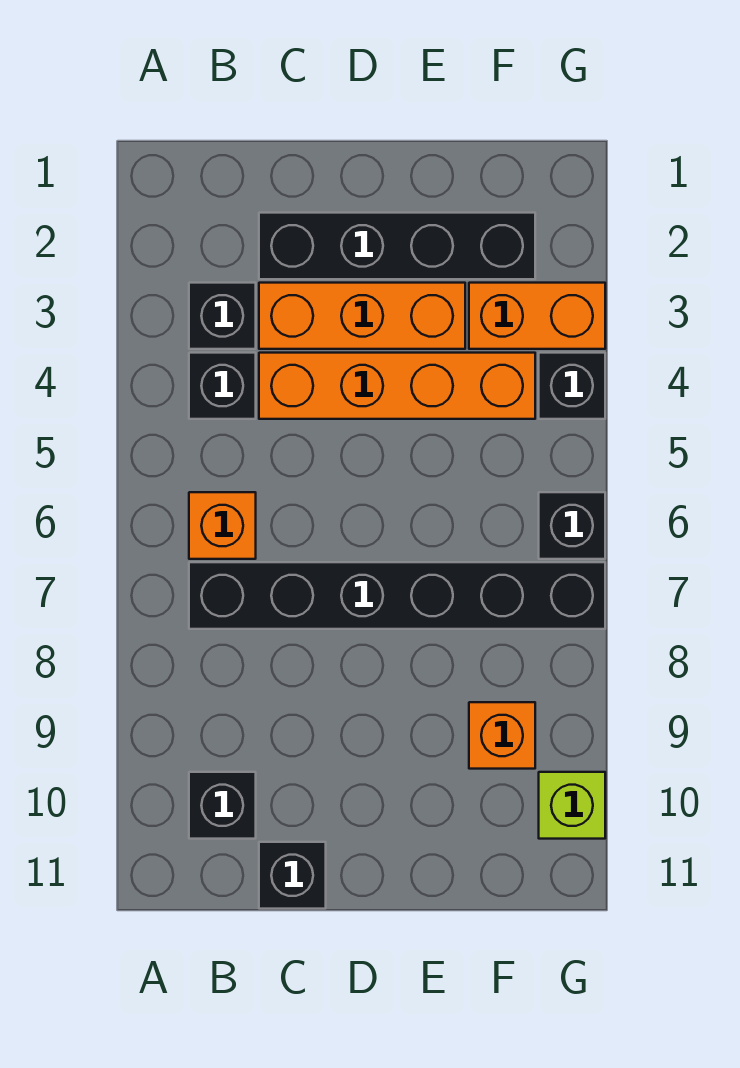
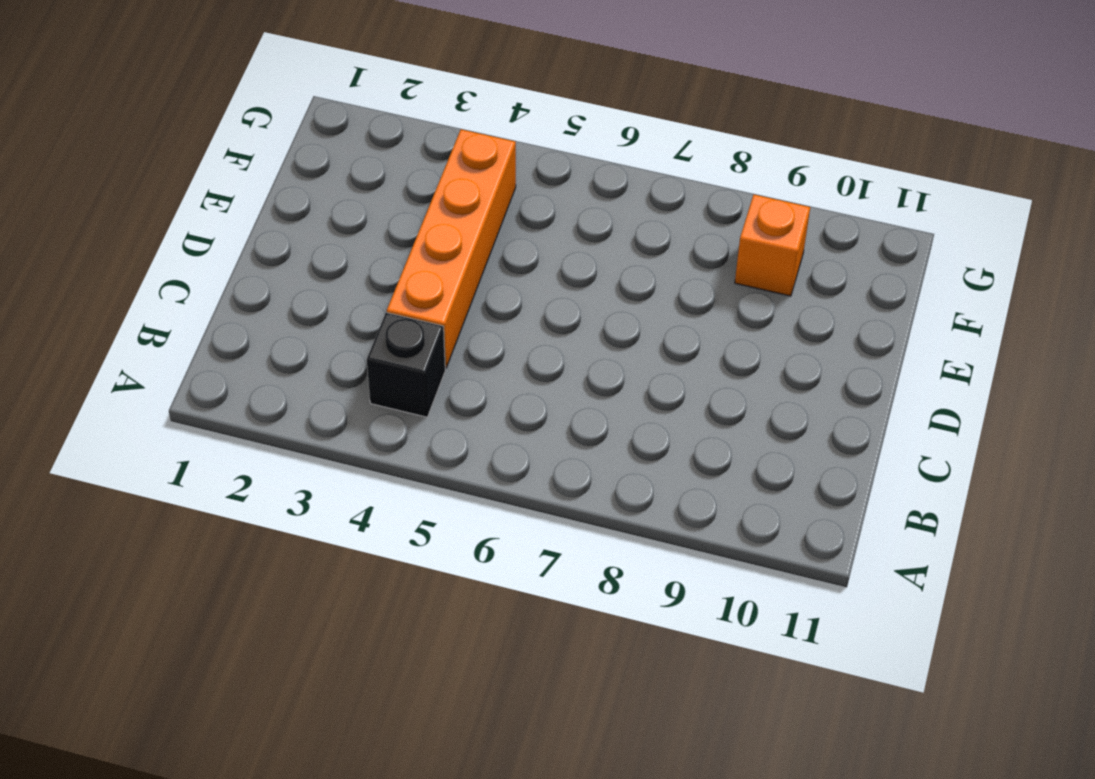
none -> black 1x1 brick [189,283,256,349]
none -> orange 1x1 brick [189,492,256,559]
none -> black 1x6 brick [189,562,605,629]

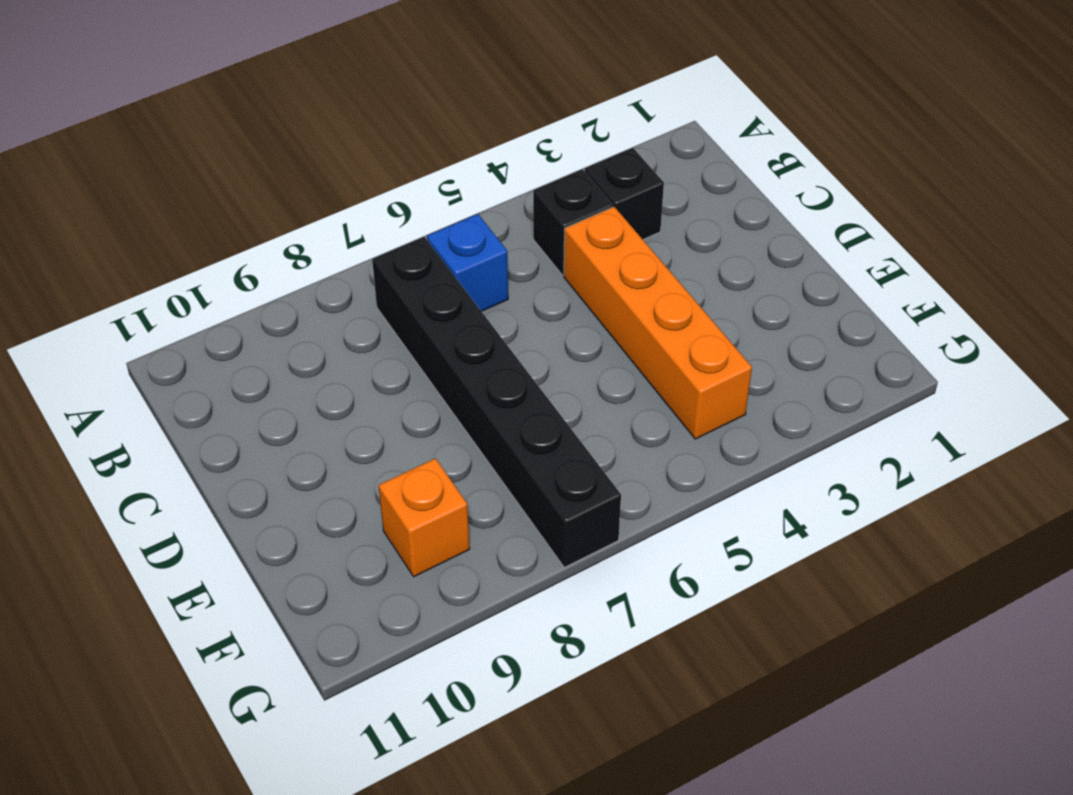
blue 1x1 brick [427,214,508,311] -> orange 1x1 brick [189,492,256,559]
none -> black 1x1 brick [189,772,256,839]
none -> black 1x4 brick [259,213,535,279]
none -> orange 1x3 brick [259,283,465,349]

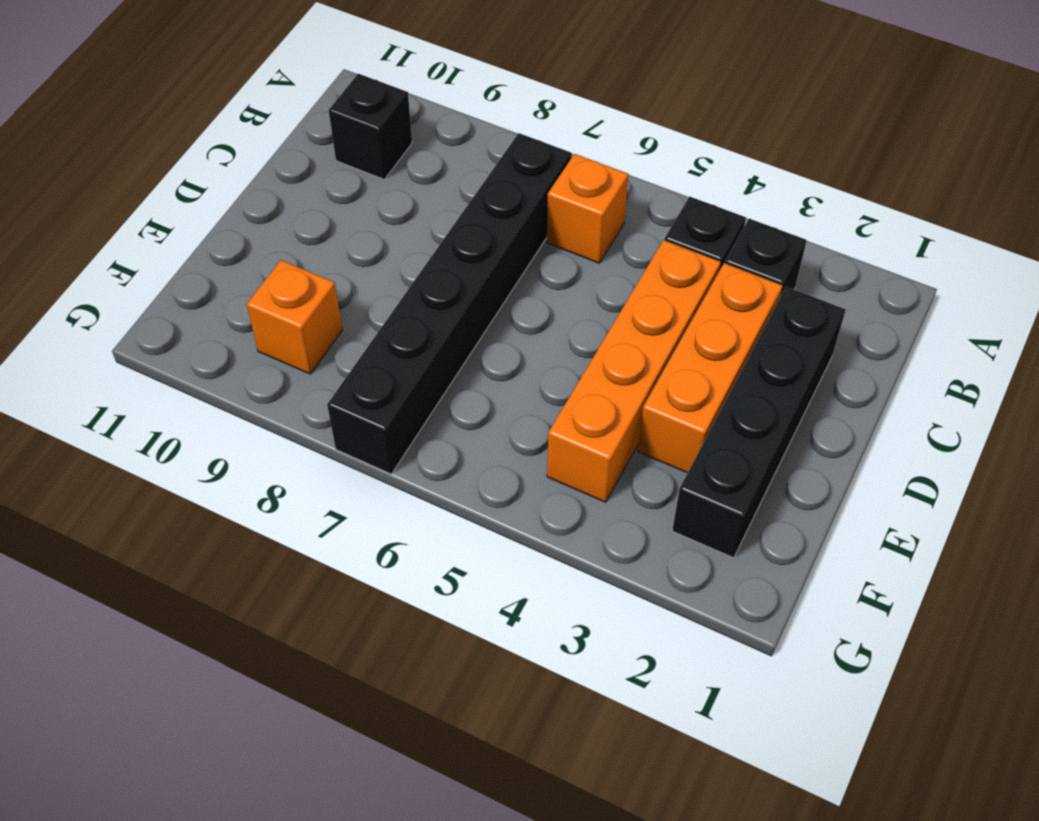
none -> black 1x1 brick [259,842,326,909]
none -> orange 1x2 brick [469,283,605,349]
none -> black 1x1 brick [539,353,605,419]

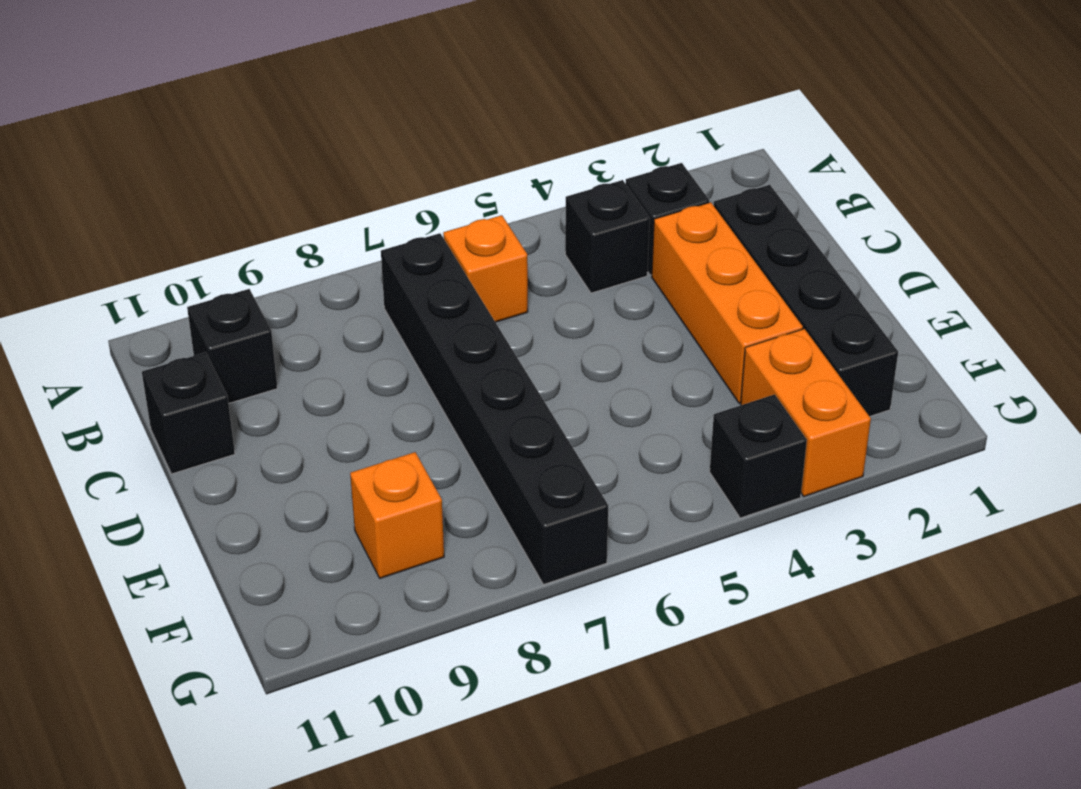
none -> orange 1x4 brick [259,353,535,419]
none -> black 1x1 brick [539,492,605,559]
none -> lime 1x1 brick [539,772,605,839]

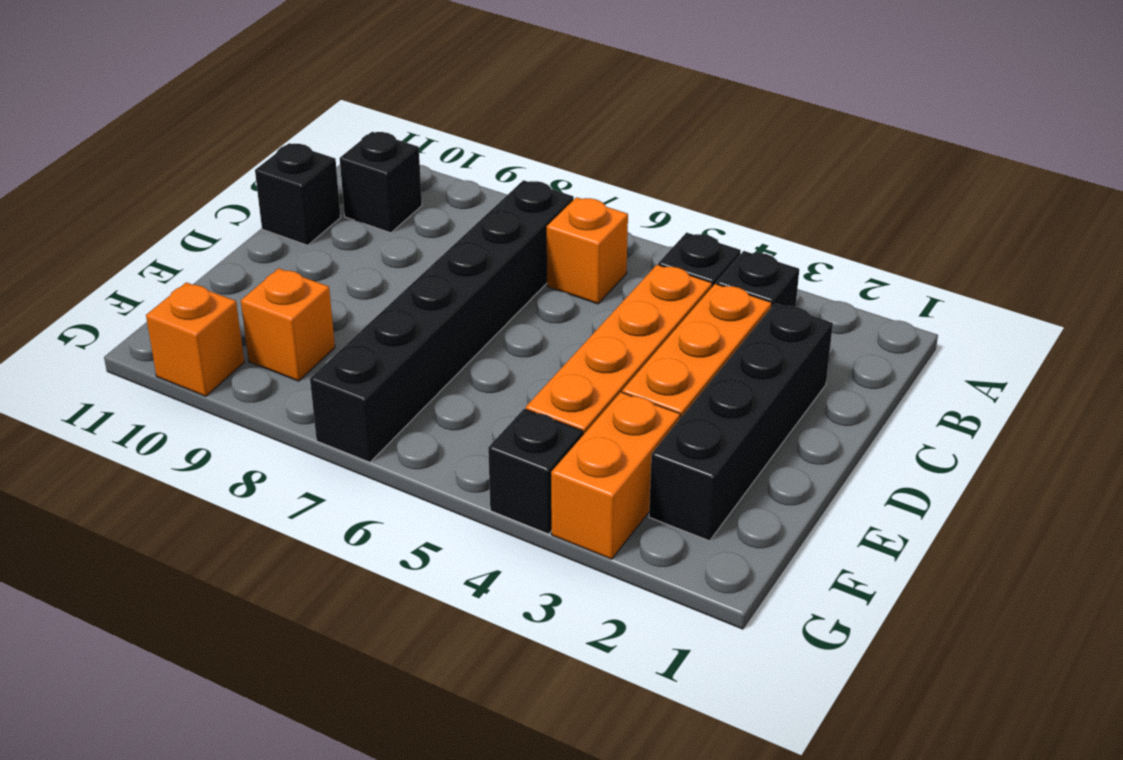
orange 1x1 brick [146,282,244,396] -> lime 1x1 brick [539,772,605,839]
none -> black 1x1 brick [539,492,605,559]

